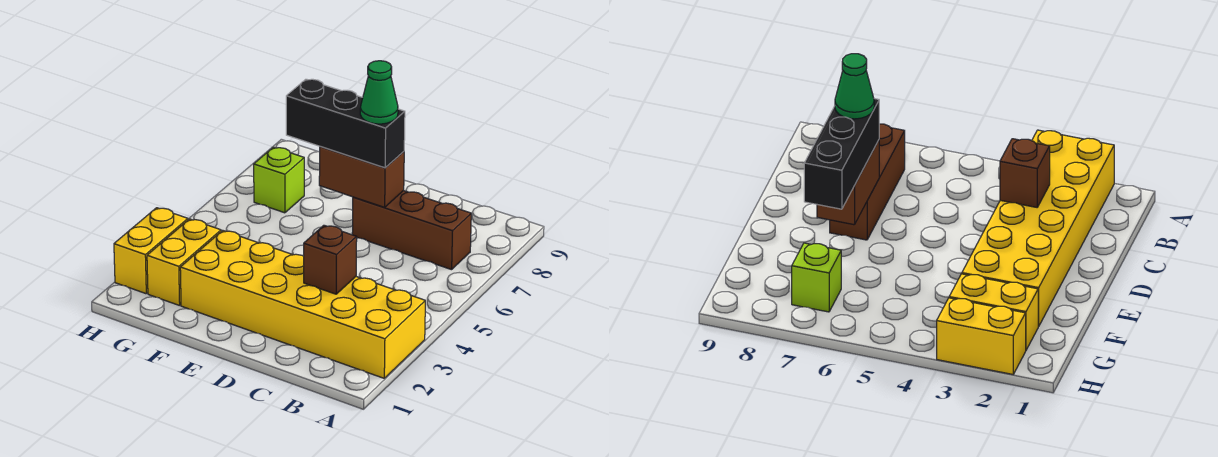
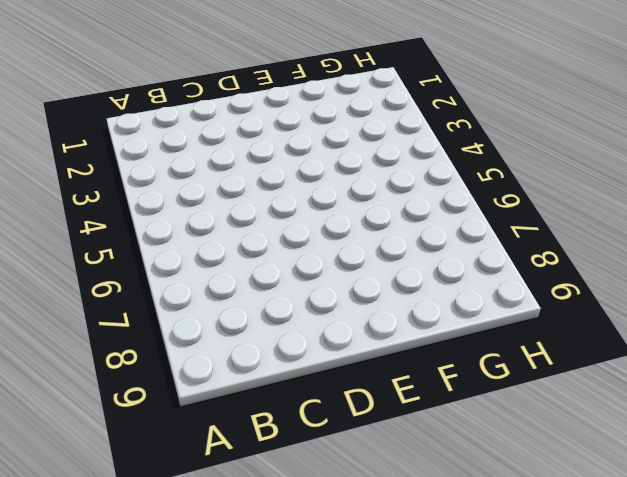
none -> yellow 2x6 brick [180,230,425,378]
none -> brown 1x3 brick [352,191,471,270]

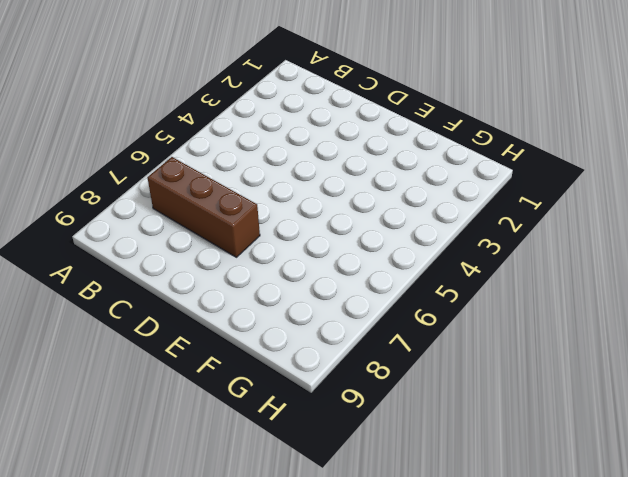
none -> yellow 2x6 brick [180,230,425,378]
none -> yellow 1x2 brick [147,219,221,306]

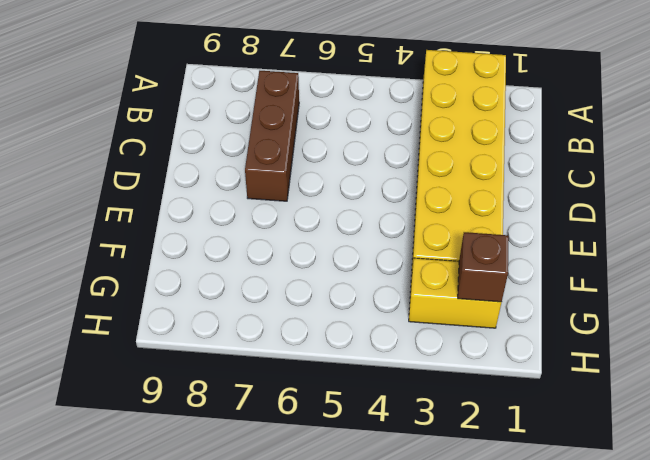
brown 1x1 brick [458,232,509,302] -> brown 1x1 brick moved to [304,225,357,294]
none -> lime 1x1 brick [254,147,304,213]
none -> yellow 1x2 brick [114,208,188,294]

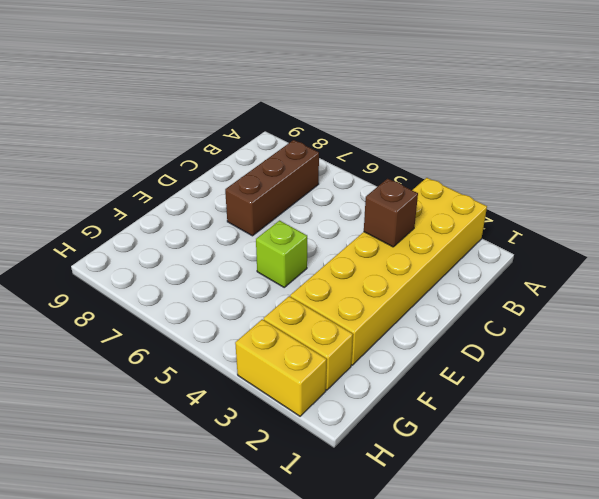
lime 1x1 brick [256,221,307,287] -> lime 1x1 brick moved to [254,147,304,213]
none -> brown 1x2 brick [319,146,404,207]
none -> black 1x3 brick [286,79,405,168]

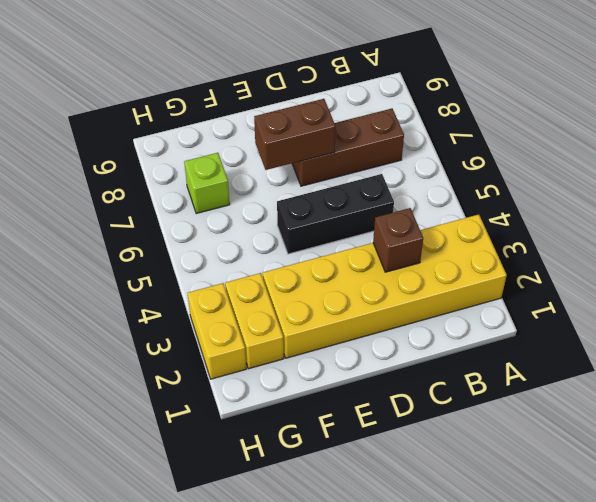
black 1x3 brick [277,174,394,254] -> black 1x3 brick moved to [286,79,405,168]
none -> green 1x1 cone [360,61,398,124]

